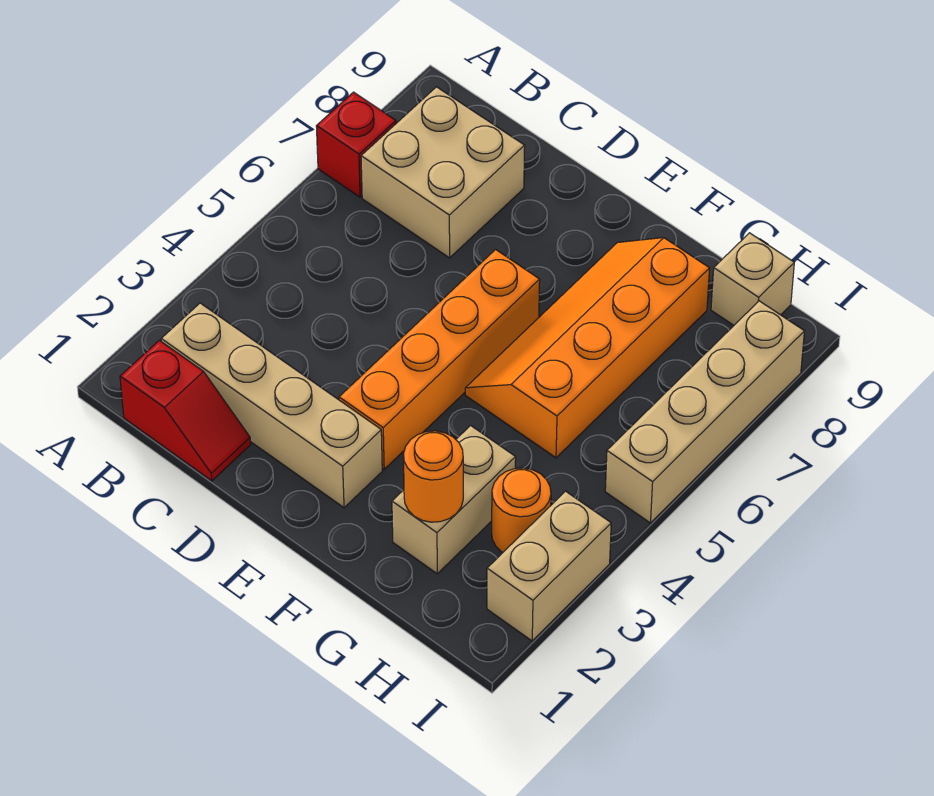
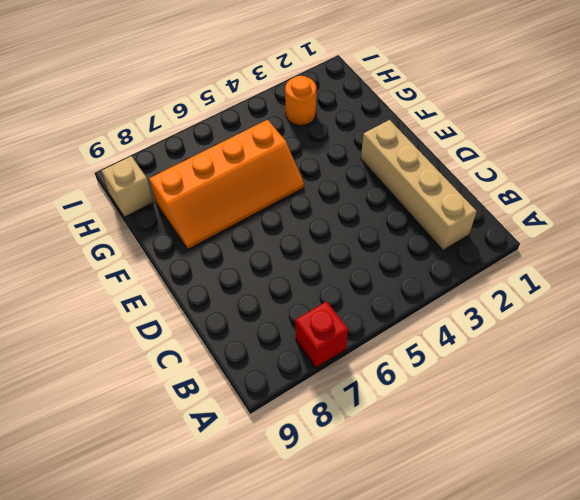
none -> red 1x2 slope [120,340,251,481]
none -> tan 2x2 brick [361,87,525,258]
none -> orange 1x4 brick [339,250,540,469]

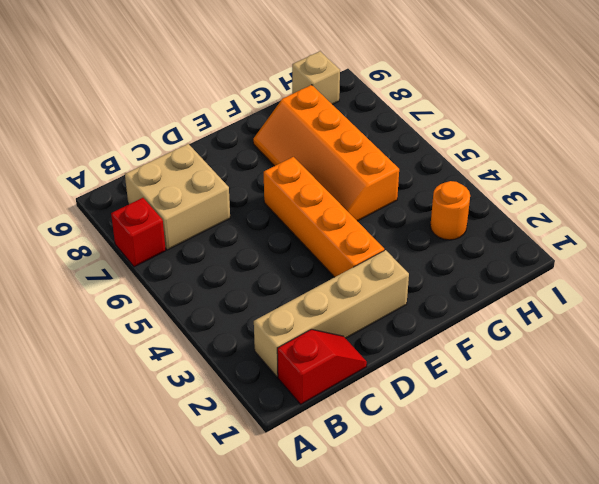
none -> tan 1x2 brick [392,426,516,574]
none -> tan 1x2 brick [487,491,611,641]
none -> tan 1x4 brick [605,301,804,523]

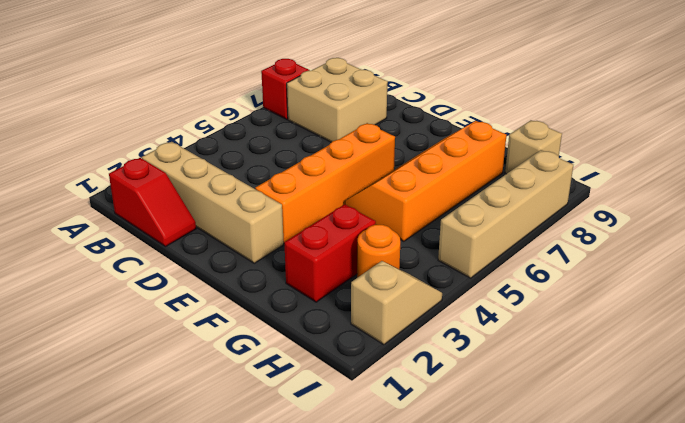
red 1x2 brick [284,204,376,302] -> tan 1x2 brick [392,426,516,574]
tan 1x2 slope [351,261,442,345] -> tan 1x2 brick [487,491,611,641]
none -> orange 1x1 round brick [404,431,463,522]

